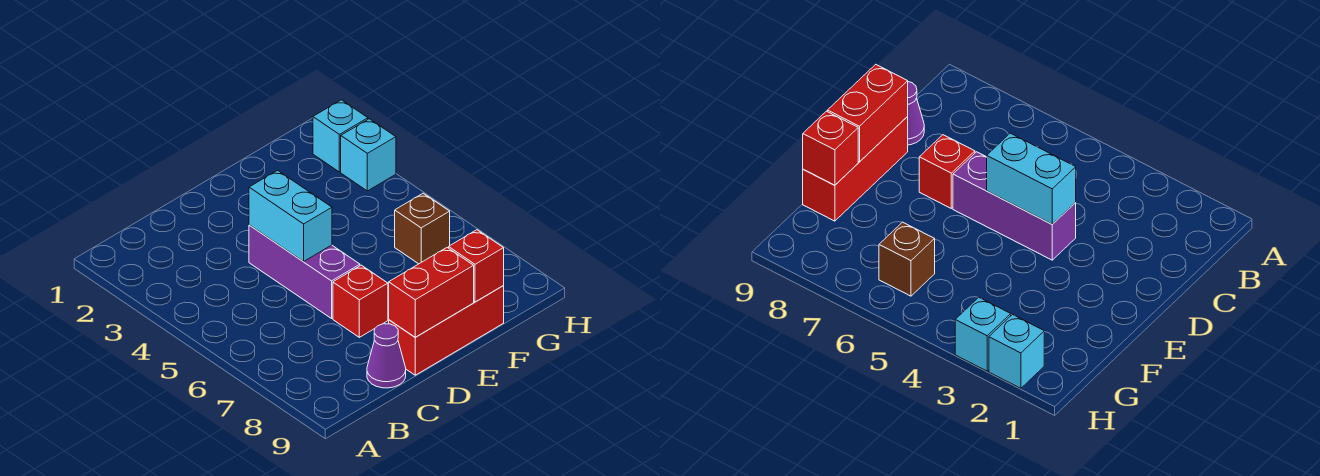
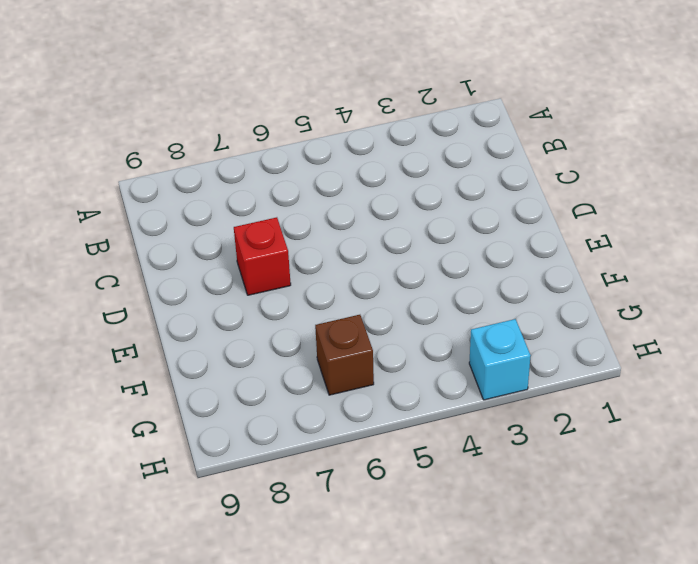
none -> purple 1x1 cone [367,324,406,388]
none -> purple 1x3 brick [249,225,360,318]

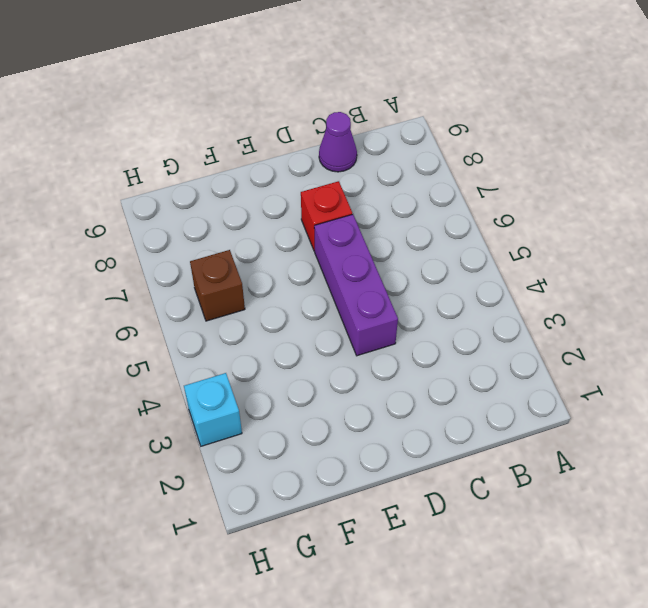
none -> red 1x3 brick [389,286,504,375]
none -> cyan 1x1 brick [313,100,368,172]

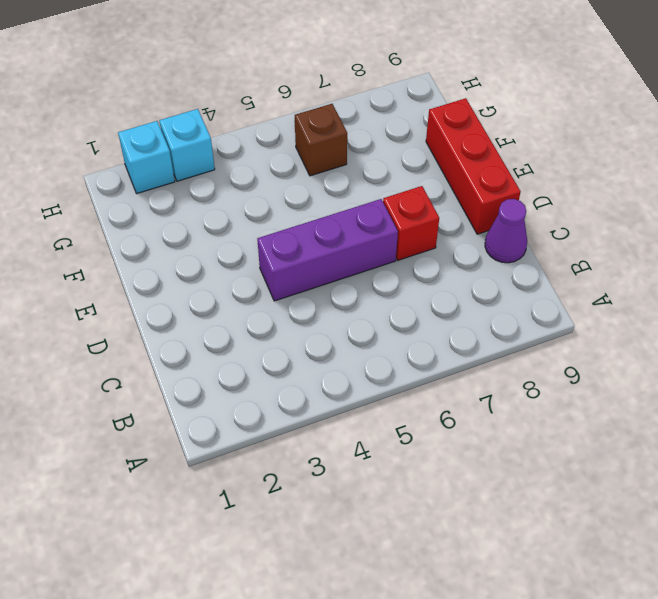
none -> cyan 1x2 brick [249,170,332,262]
none -> red 1x2 brick [389,248,474,337]

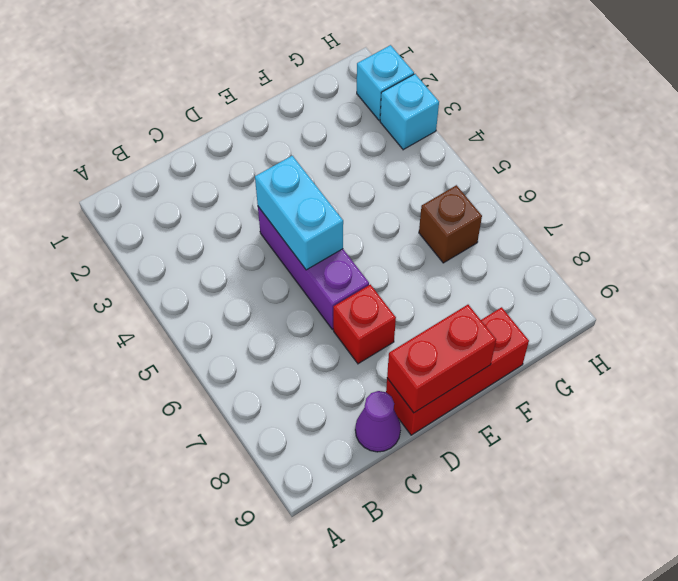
none -> red 1x1 brick [449,230,504,302]

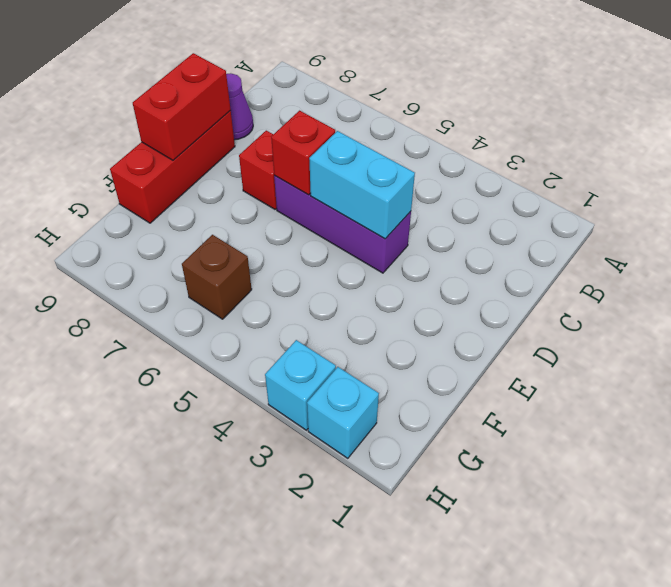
red 1x1 brick [271,111,335,195] -> red 1x1 brick moved to [449,230,504,302]

